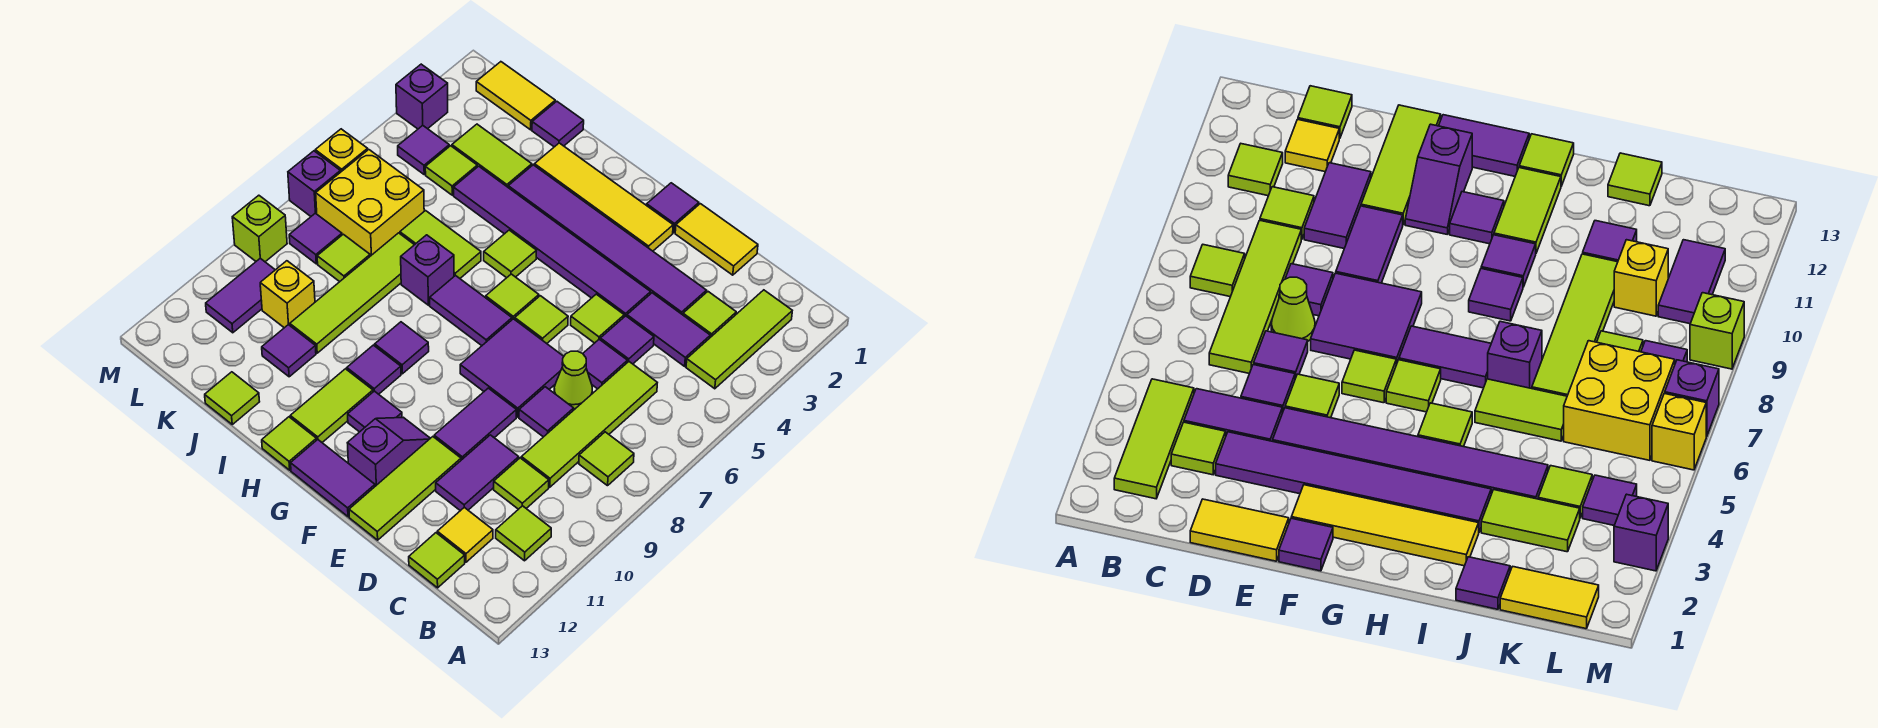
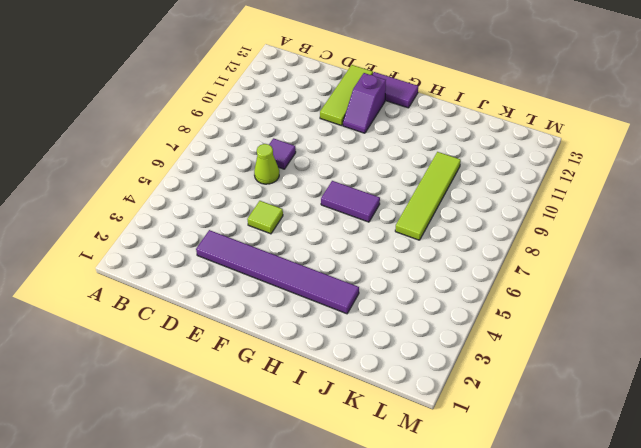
none -> lime 1x3 tile [686,290,792,389]
none -> lime 1x1 tile [579,432,634,486]
none -> lime 1x1 tile [496,506,551,561]
none -> lime 1x1 tile [683,292,736,337]

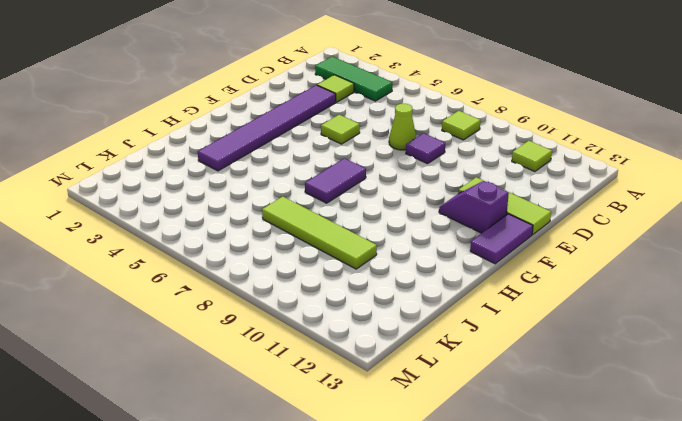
green 1x3 tile [315,56,392,101] -> lime 1x3 tile [686,290,792,389]
none -> purple 1x2 tile [627,293,710,366]
none -> lime 1x4 tile [521,362,657,487]
none -> lime 1x1 tile [494,458,549,509]
none -> yellow 1x1 tile [437,507,493,562]

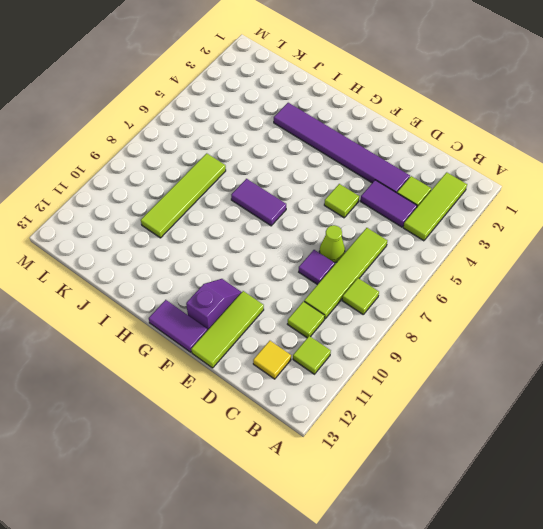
none -> lime 1x1 tile [409,533,465,588]
none -> yellow 1x2 tile [675,204,758,275]
none -> purple 1x1 tile [600,316,654,364]
none -> purple 1x1 tile [583,339,627,389]

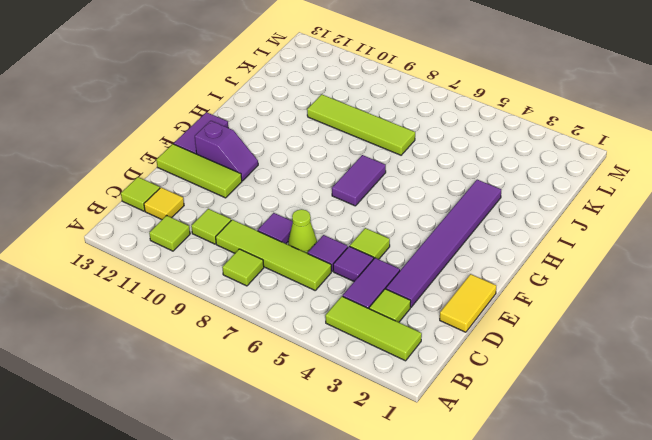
none -> purple 1x2 tile [436,435,519,511]
none -> purple 1x6 tile [454,166,651,317]
none -> purple 2x2 tile [460,319,564,417]
none -> purple 1x2 tile [434,388,516,460]

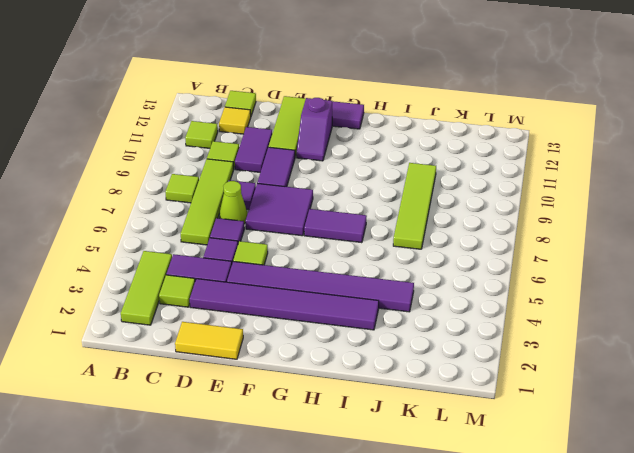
none -> purple 1x1 tile [647,183,699,233]
none -> yellow 1x4 tile [534,143,673,251]
none -> lime 1x1 tile [515,296,568,343]
none -> lime 1x1 tile [486,274,539,320]

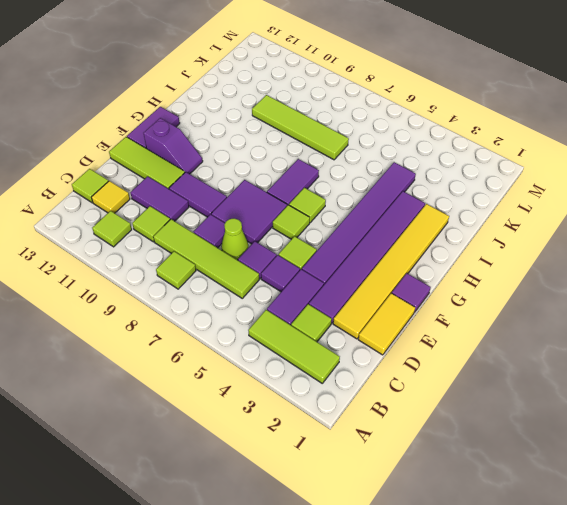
yellow 1x6 tile [333,204,449,339] -> yellow 1x4 tile [534,143,673,251]
none -> purple 1x1 tile [348,391,402,432]
none -> lime 1x1 tile [484,230,537,278]
none -> purple 1x1 tile [375,322,429,374]
none -> purple 1x1 tile [347,345,401,394]

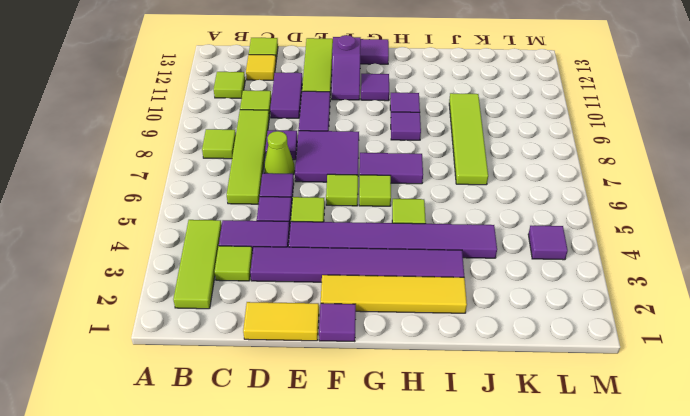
none -> lime 1x2 tile [290,369,373,442]
none -> lime 1x1 tile [262,417,316,470]
none -> lime 1x2 tile [400,211,481,278]
none -> purple 1x1 brick [401,235,454,305]

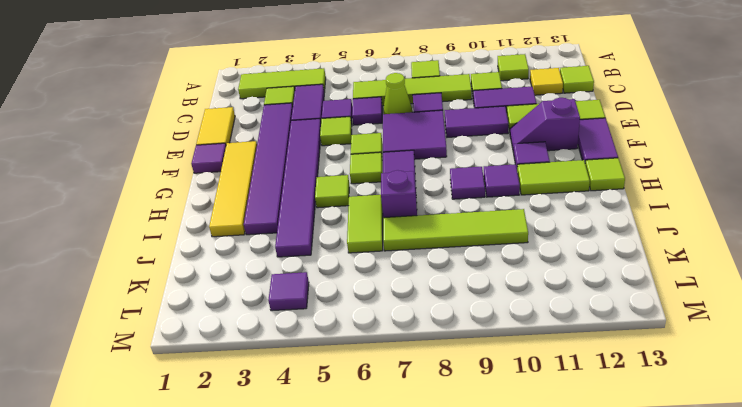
none -> purple 1x1 tile [532,101,584,147]
none -> lime 1x2 tile [452,124,532,187]
none -> purple 1x1 tile [262,325,316,377]
none -> lime 1x1 tile [205,372,260,424]

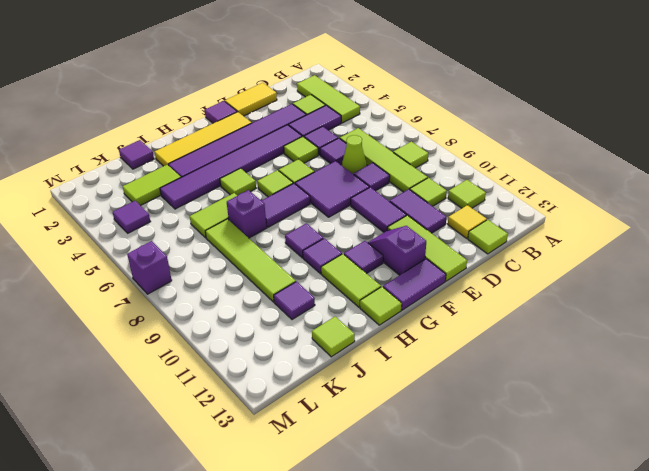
none -> yellow 1x2 tile [476,62,555,130]
none -> lime 1x1 tile [425,146,477,195]
none -> yellow 2x2 brick [316,150,424,256]
none -> lime 1x1 tile [317,234,370,282]

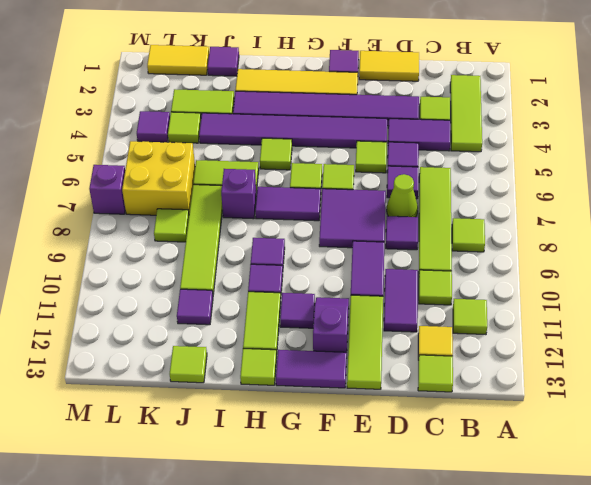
none -> yellow 1x1 brick [260,261,315,328]
none -> purple 1x1 tile [289,213,342,264]
none -> purple 1x2 tile [206,258,275,333]
none -> purple 1x1 brick [396,64,448,129]

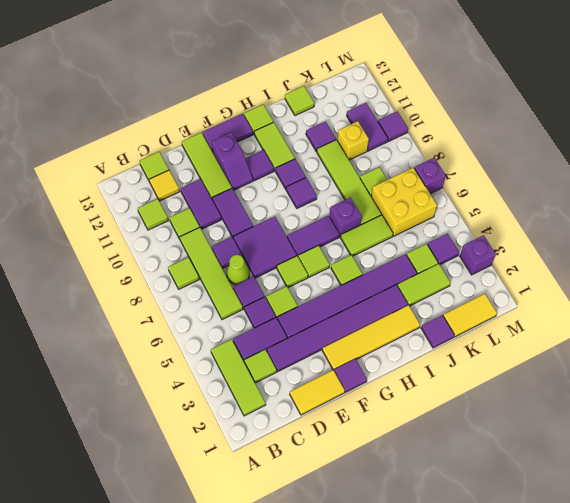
purple 1x1 tile [378,111,408,141] -> purple 1x1 tile moved to [289,213,342,264]
none -> yellow 1x1 brick [315,129,368,172]
none -> lime 1x1 brick [232,195,287,262]

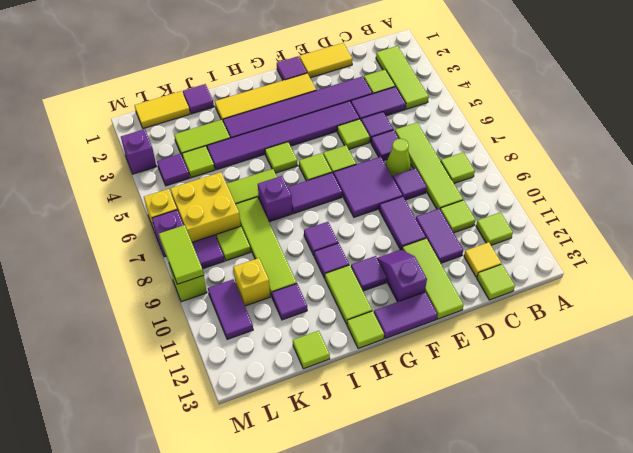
lime 1x2 tile [159,225,204,284] -> none

